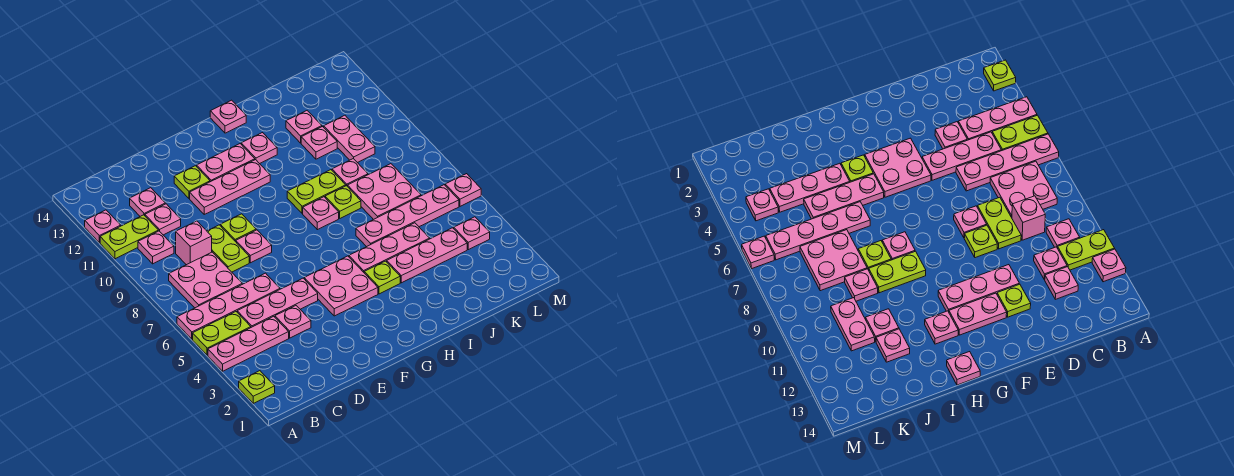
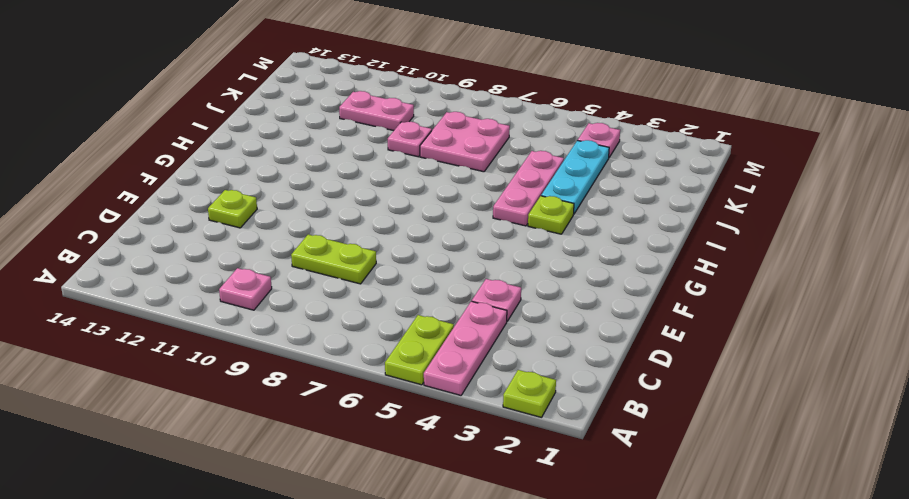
cyan 1x3 plate [541,140,609,214] -> pink 1x3 plate [387,228,467,283]
none -> pink 1x4 plate [177,273,280,339]
none -> lime 1x2 plate [100,215,158,259]
none -> pink 1x1 plate [85,210,121,243]
none -> pink 2x2 plate [169,252,242,308]

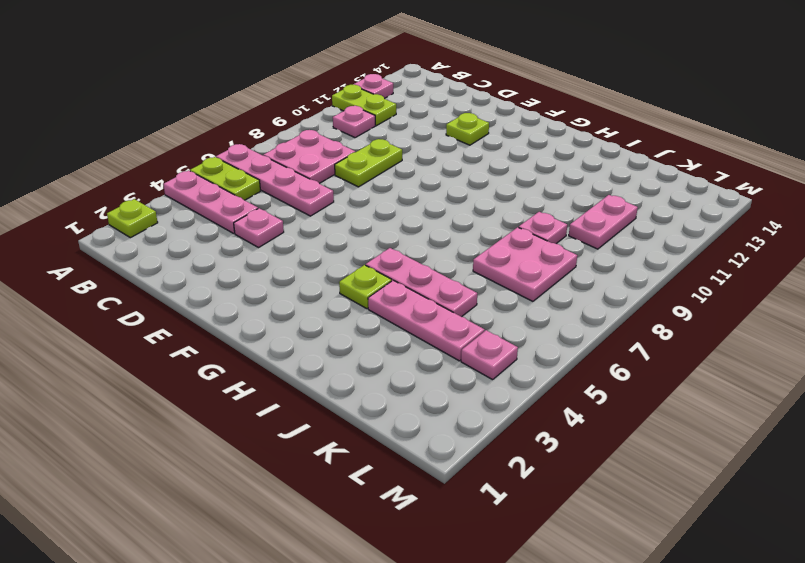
none -> pink 1x3 plate [237,278,318,327]
none -> pink 1x1 brick [176,221,212,265]
none -> pink 1x1 plate [145,204,181,235]
none -> pink 1x1 plate [130,188,165,216]

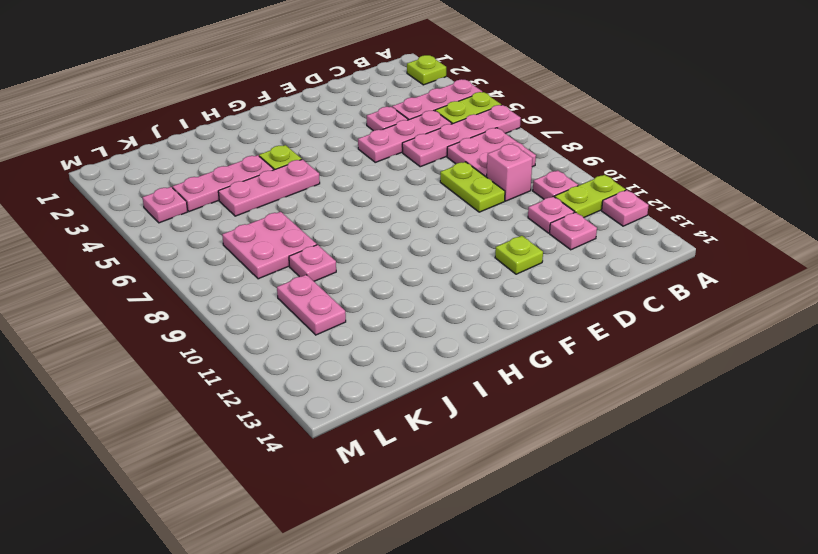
none -> pink 1x1 plate [236,230,272,263]
none -> lime 1x1 plate [220,214,256,242]
none -> pink 1x3 plate [190,160,270,214]
none -> pink 2x2 plate [304,256,378,316]

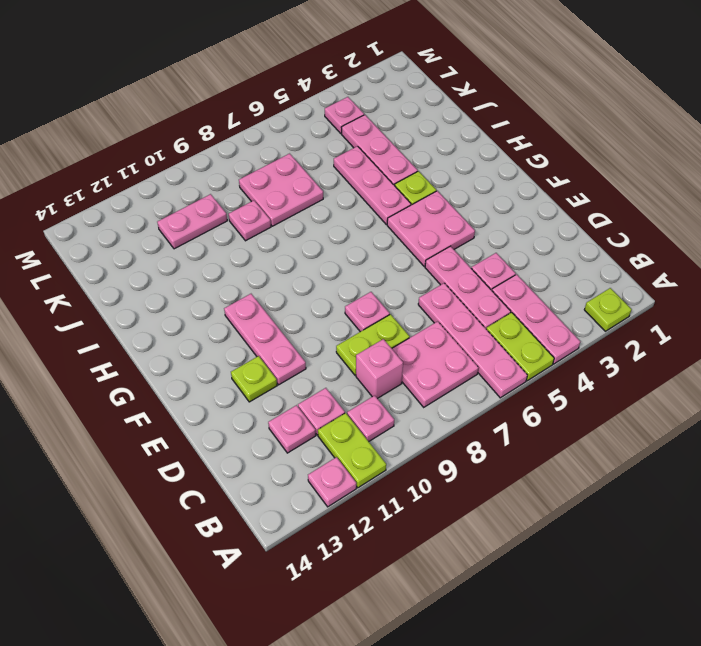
none -> lime 1x1 plate [220,214,256,242]
none -> pink 1x2 plate [197,144,255,182]
none -> pink 1x1 plate [303,197,339,230]
none -> lime 1x2 plate [287,170,346,214]

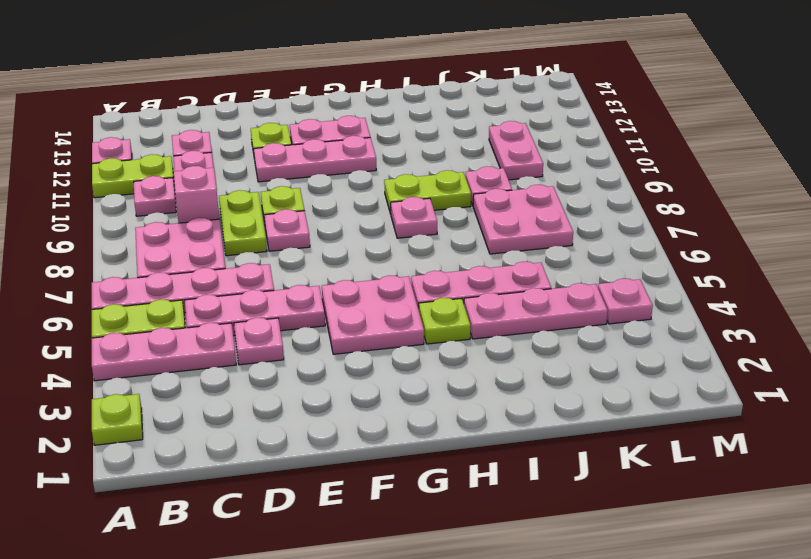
none -> pink 1x1 plate [241,133,277,164]
none -> pink 1x1 plate [210,100,246,133]
none -> pink 1x4 plate [356,185,459,247]
none -> lime 1x1 plate [325,186,361,218]

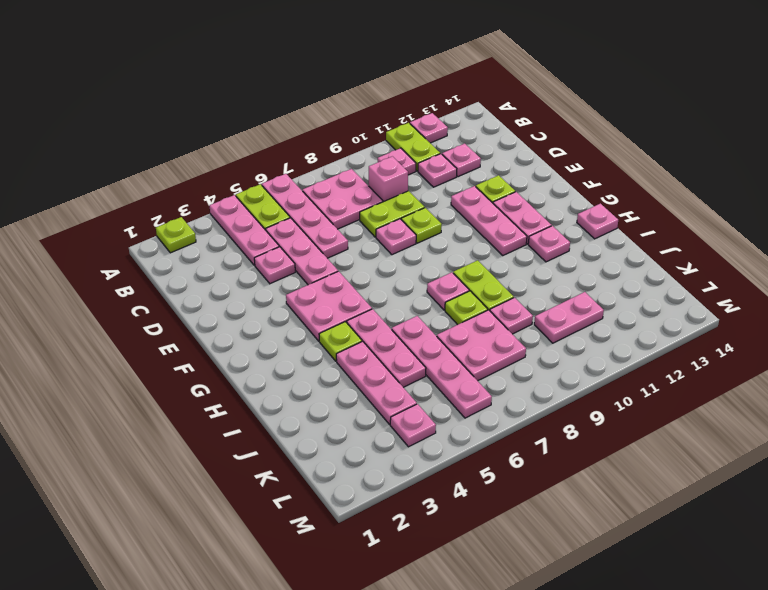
none -> pink 1x1 plate [301,127,337,159]
none -> pink 1x1 plate [286,111,322,143]
none -> pink 1x1 plate [445,174,481,206]

